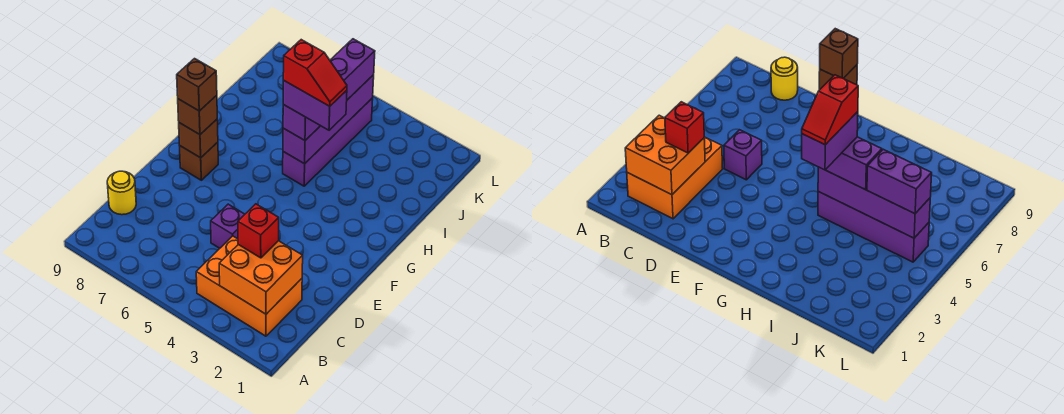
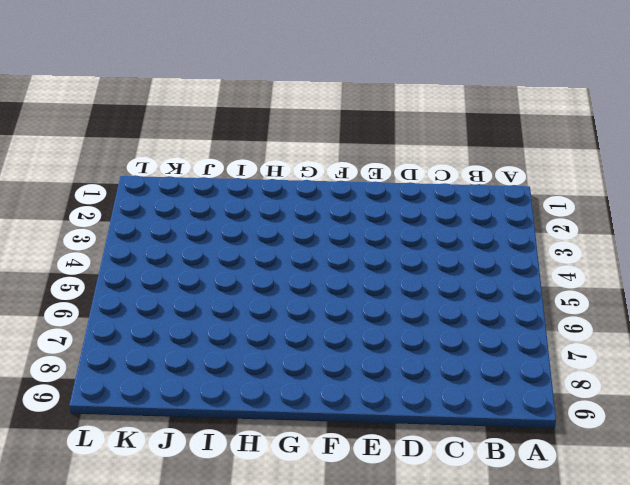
none -> orange 2x3 brick [196,236,302,336]
none -> yellow 1x1 round brick [107,171,136,215]
none -> purple 1x1 brick [211,204,245,248]

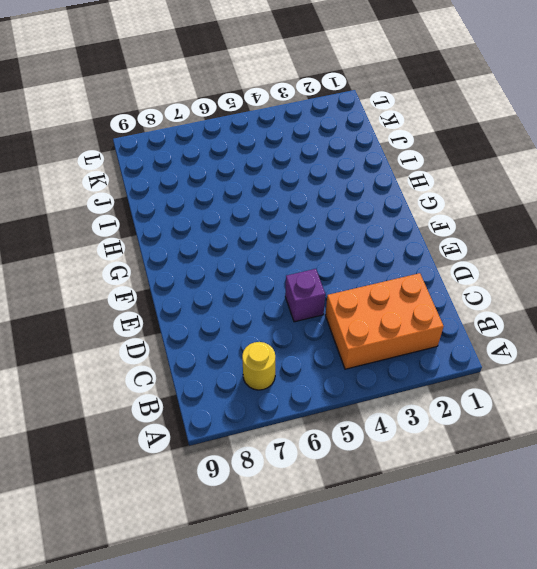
yellow 1x1 round brick [242,342,275,390] -> yellow 1x1 round brick moved to [107,171,136,215]
none -> brown 1x1 brick [180,142,218,180]
none -> purple 1x4 brick [283,98,373,186]
none -> orange 2x2 brick [219,241,303,314]

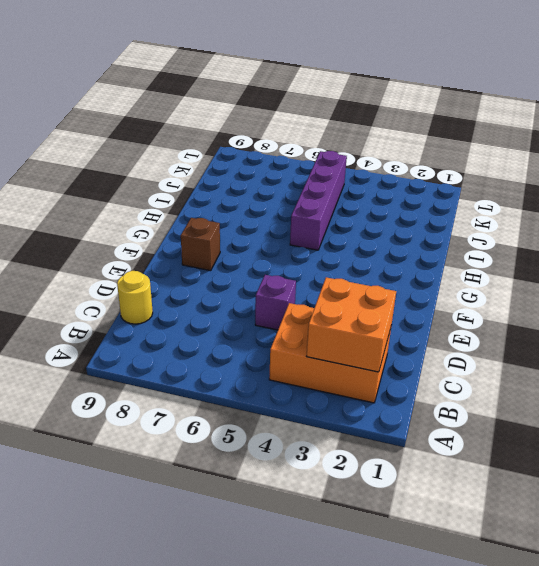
none -> brown 1x1 brick [179,119,218,158]
none -> purple 1x4 brick [283,75,374,164]
none -> red 1x1 brick [238,204,279,258]

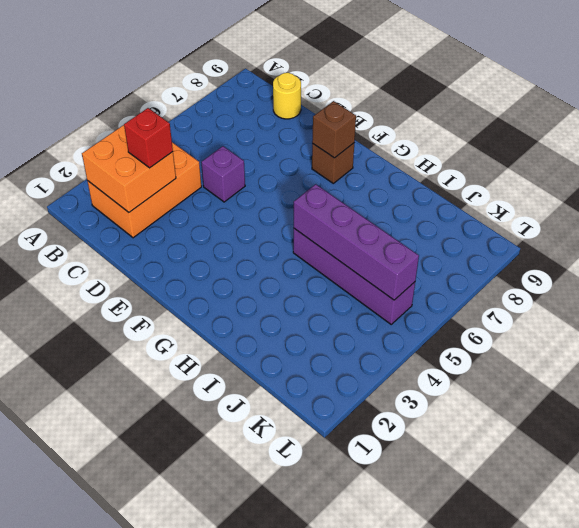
none -> brown 1x1 brick [178,95,217,135]
none -> purple 1x2 brick [283,105,320,141]
none -> purple 1x2 brick [330,39,375,100]

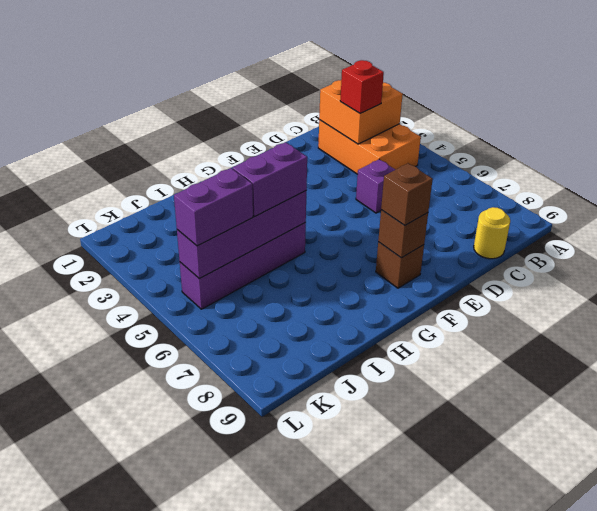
none -> brown 1x1 brick [177,59,217,111]
none -> purple 1x2 brick [283,81,347,130]
none -> red 1x2 slope [283,40,347,106]

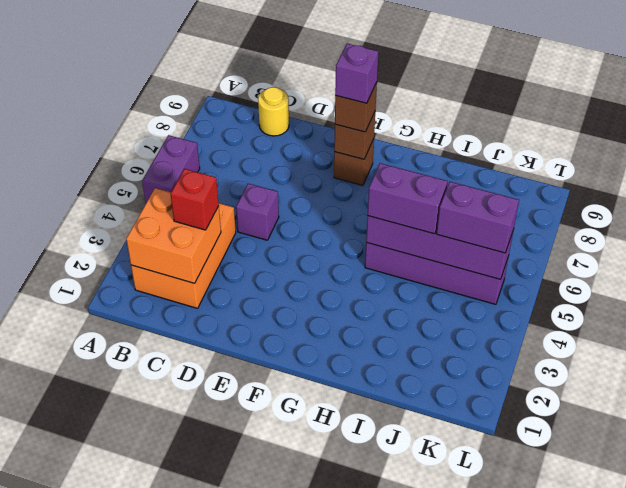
purple 1x2 brick [142,135,200,203] -> purple 1x2 brick moved to [283,81,347,130]
purple 1x1 brick [335,44,379,103] -> brown 1x1 brick [177,59,217,111]
none -> red 1x2 slope [283,40,347,106]

